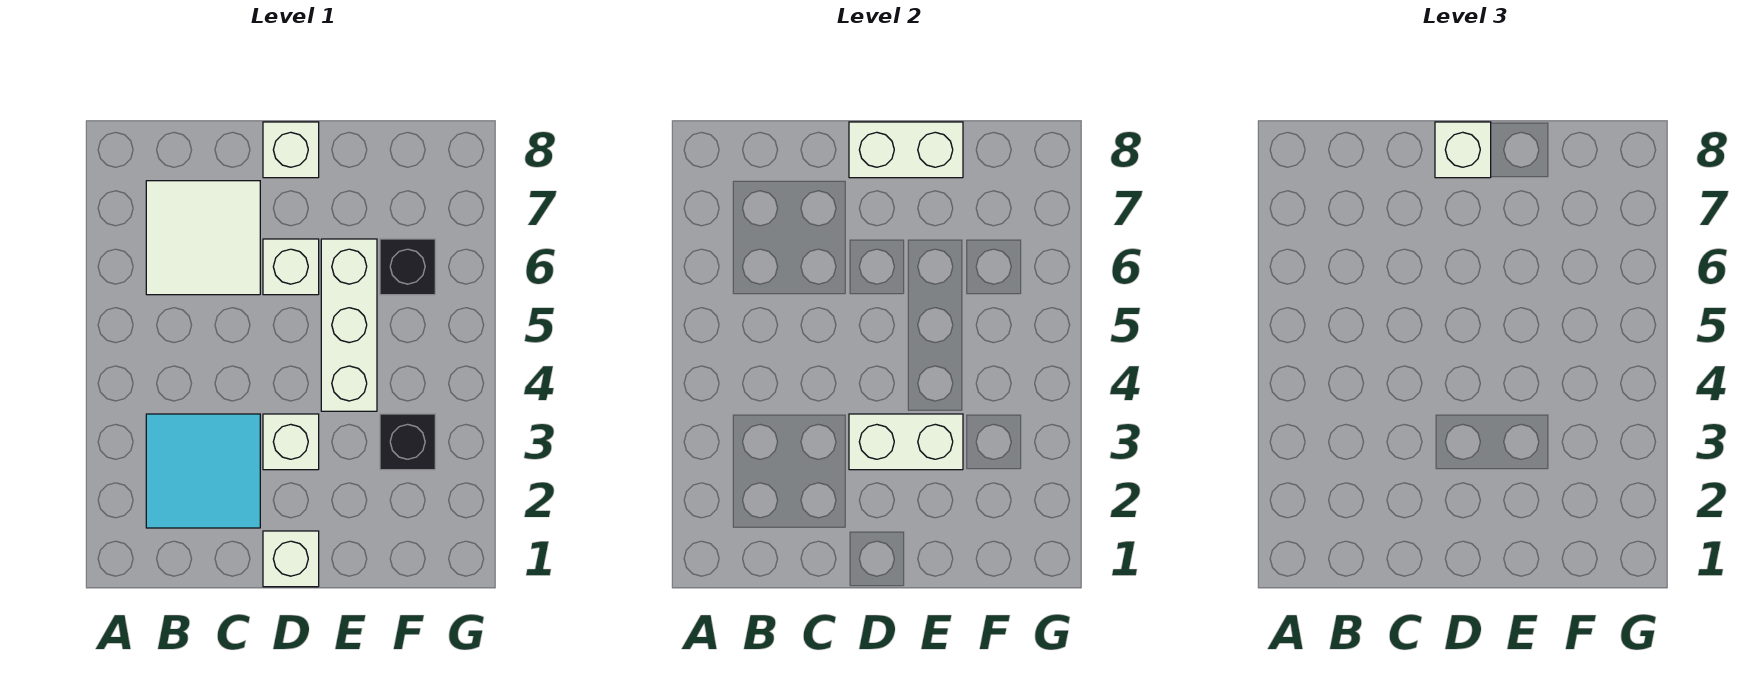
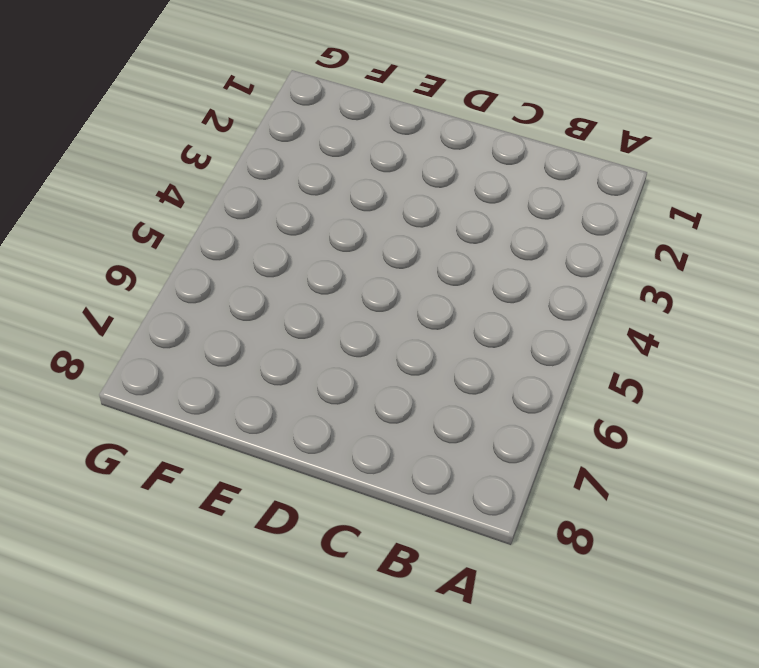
none -> cyan 2x2 tile [146,414,260,528]
none -> white 2x2 tile [146,181,260,295]
none -> white 1x1 brick [263,531,319,587]

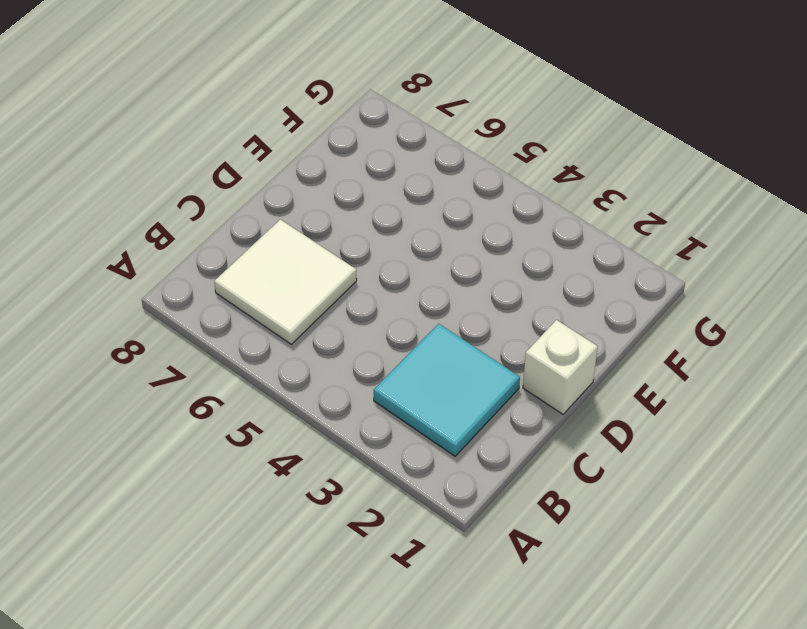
none -> white 1x1 brick [263,414,319,470]
none -> white 1x1 brick [263,239,319,295]
none -> white 1x1 brick [263,122,319,178]

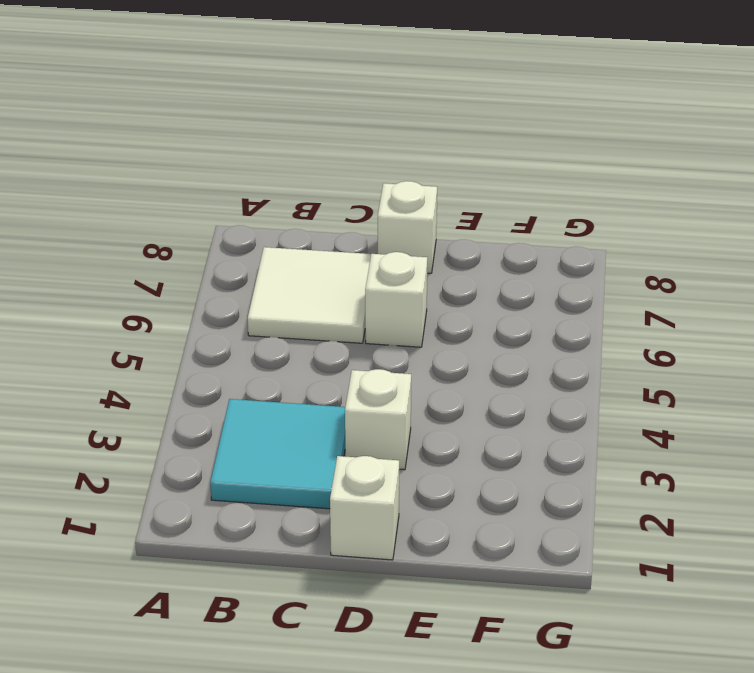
none -> white 1x3 brick [321,239,377,411]
none -> black 1x1 brick [380,414,435,470]
none -> black 1x1 brick [380,239,435,295]

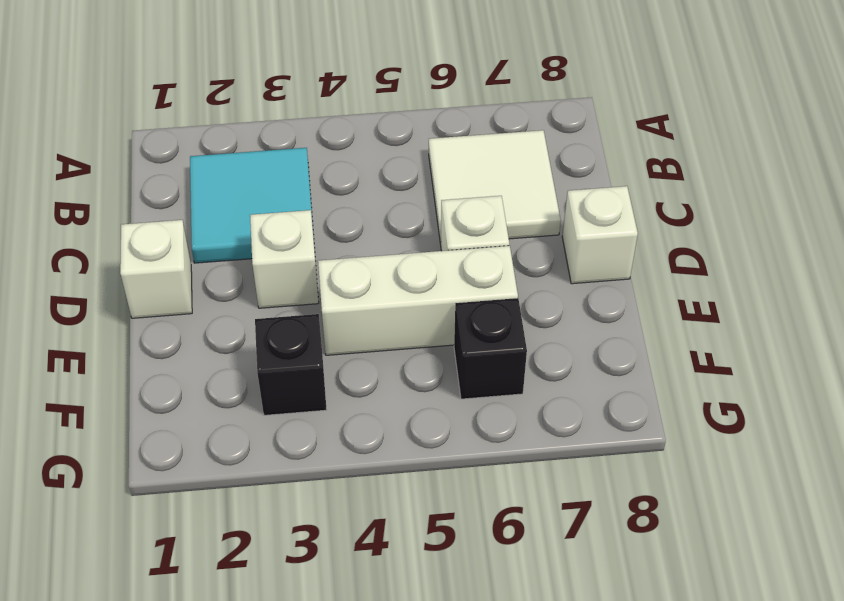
none -> white 1x2 brick [849,414,963,470]
none -> white 1x2 brick [849,122,963,178]
none -> white 1x1 brick [1435,122,1491,178]

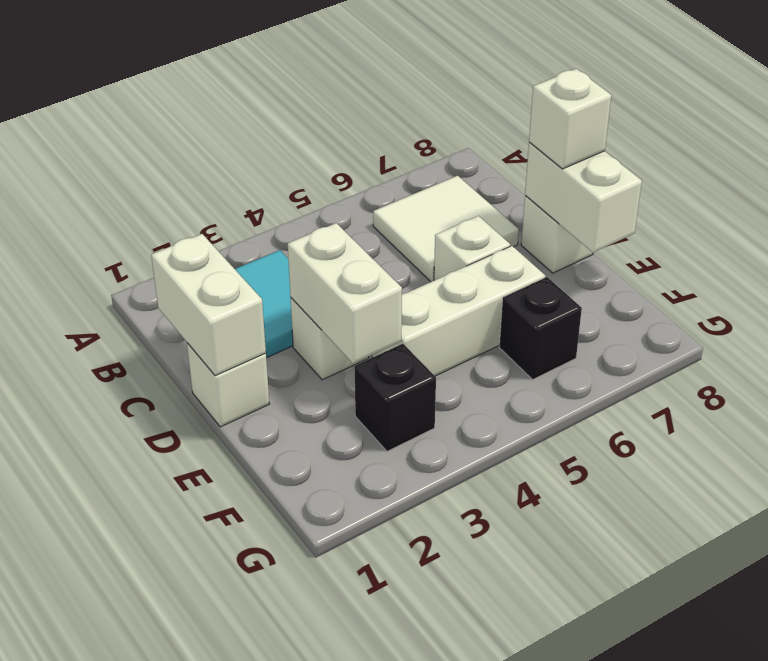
white 1x2 brick [151,234,266,376] -> none

